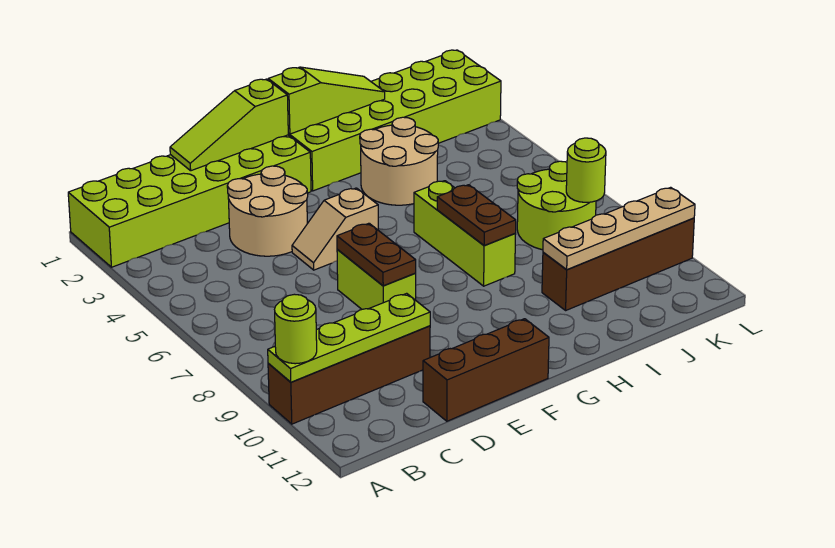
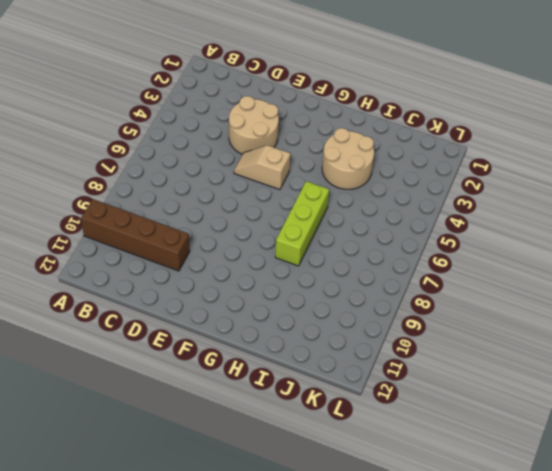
none -> lime 2x6 brick [68,135,311,267]
none -> brown 1x3 brick [423,319,549,421]
none -> lime 1x2 brick [337,250,416,309]

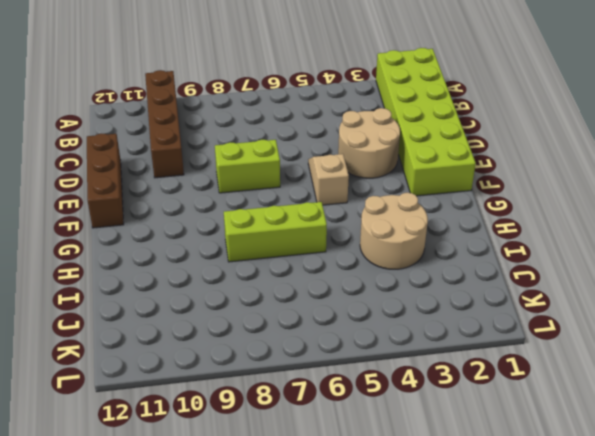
none -> lime 2x6 brick [288,50,501,191]
none -> brown 1x4 brick [542,218,694,310]
none -> lime 2x2 round brick [517,161,596,250]

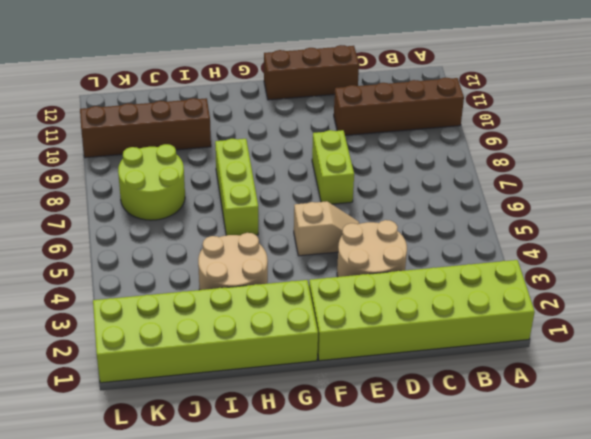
none -> lime 1x4 plate [268,293,430,382]
none -> lime 1x3 slope [170,79,288,171]
none -> brown 1x2 plate [337,223,416,286]

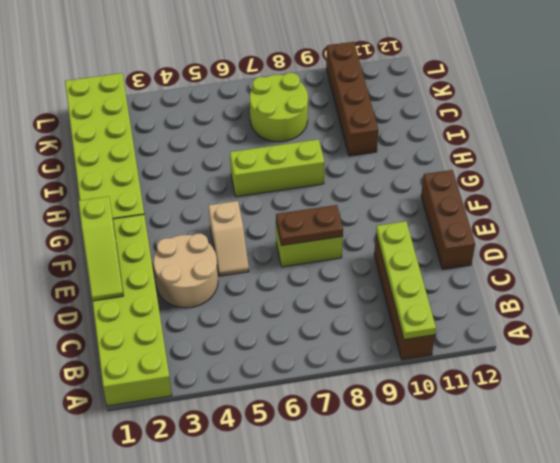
none -> tan 2x2 round brick [360,117,438,205]
none -> lime 1x3 slope [268,67,385,134]
none -> brown 1x2 plate [437,185,516,246]

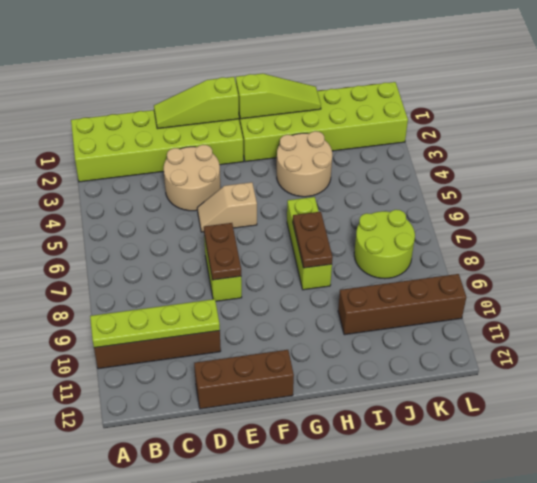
none -> tan 1x4 plate [543,187,695,270]
none -> lime 1x1 round brick [566,138,606,202]
none -> lime 1x1 round brick [275,294,317,364]

